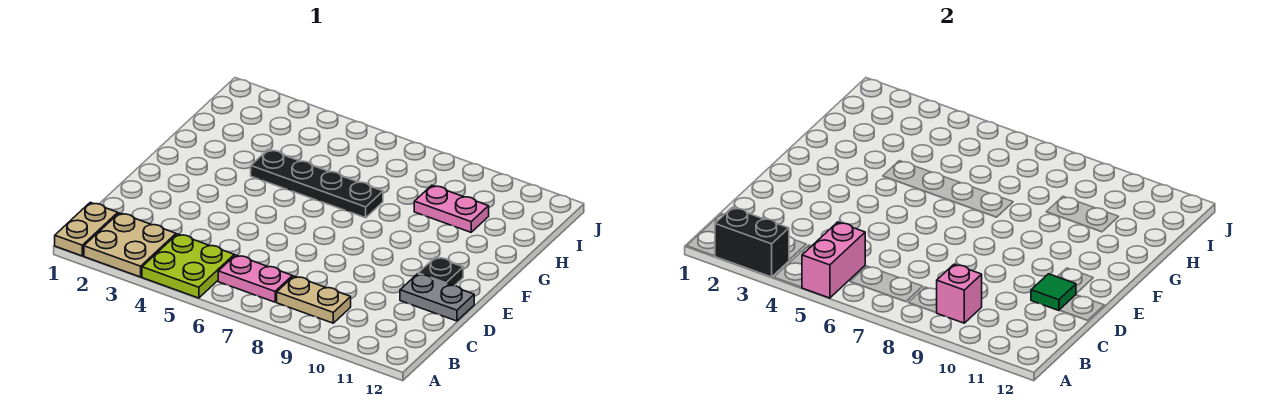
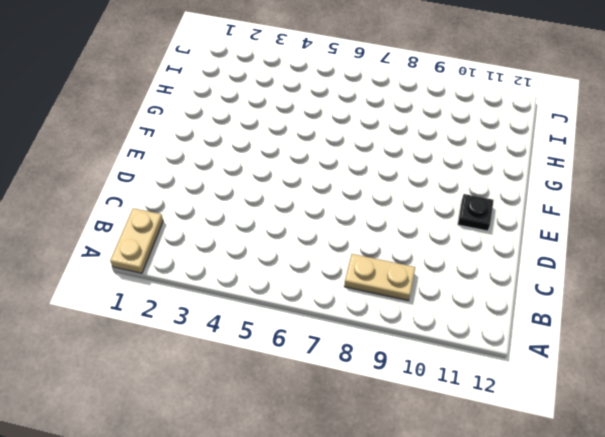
none -> tan 2x2 plate [84,213,176,277]
none -> lime 2x2 plate [142,234,234,298]
none -> pink 1x2 plate [218,255,292,302]

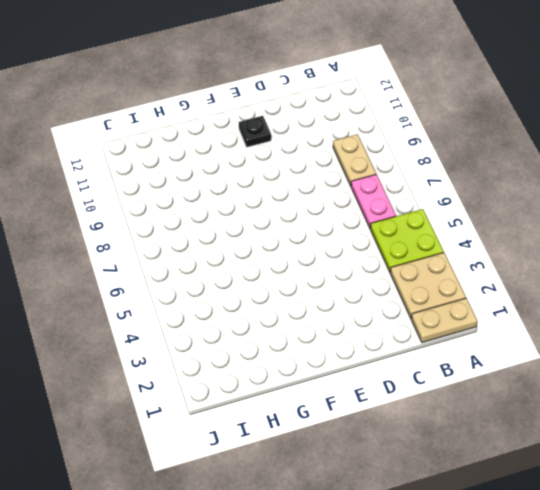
none -> grey 1x2 plate [400,274,474,321]
none -> black 1x4 plate [251,150,383,218]
none -> pink 1x2 plate [414,185,489,232]

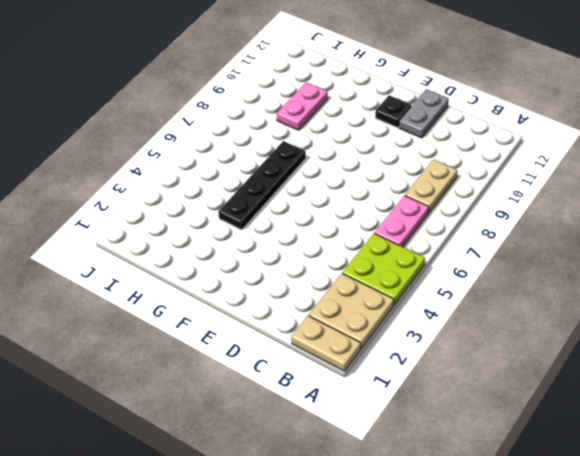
none -> black 1x2 brick [715,208,789,277]
none -> pink 1x2 brick [802,222,865,298]
none -> pink 1x1 brick [937,264,982,323]

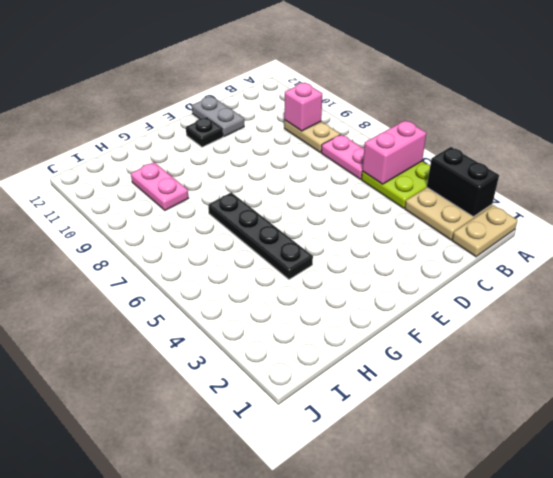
none -> green 1x1 tile [1031,274,1076,311]

